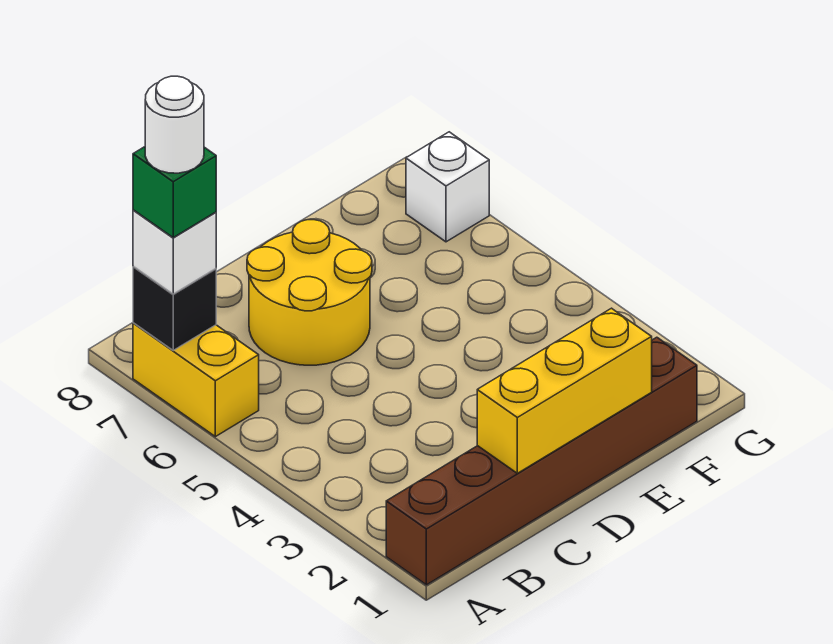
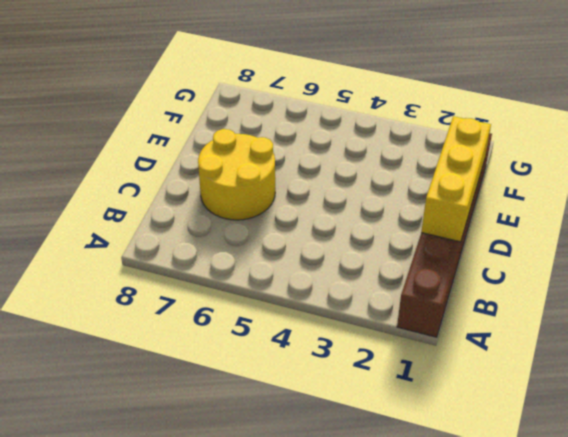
none -> yellow 1x2 brick [133,323,259,437]
none -> white 1x1 brick [406,132,489,242]

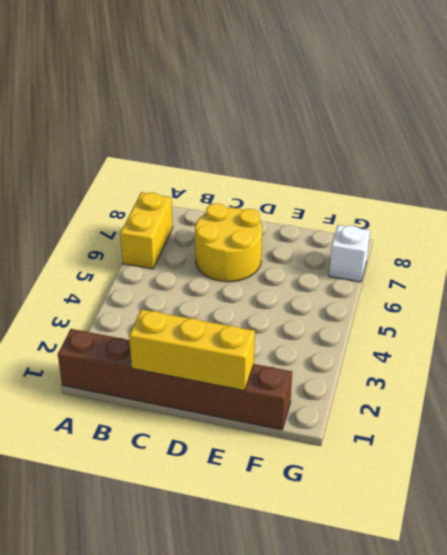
none -> black 1x1 brick [133,266,216,350]
none -> white 1x1 brick [133,210,216,294]

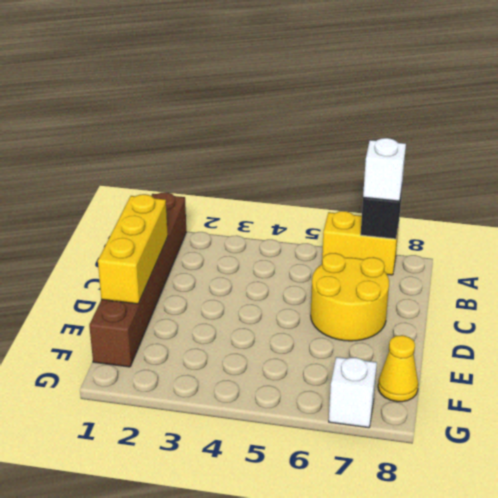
yellow 1x1 cone [378,335,418,402] -> none
none -> green 1x1 brick [133,147,216,237]
none -> white 1x1 round brick [145,76,204,173]

